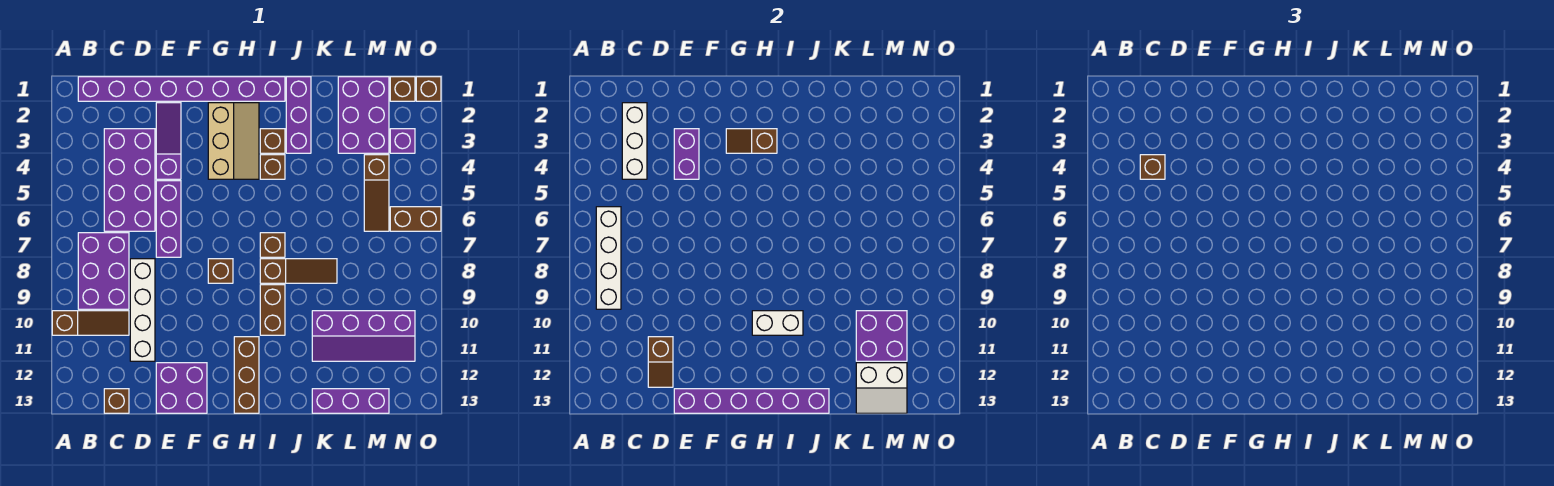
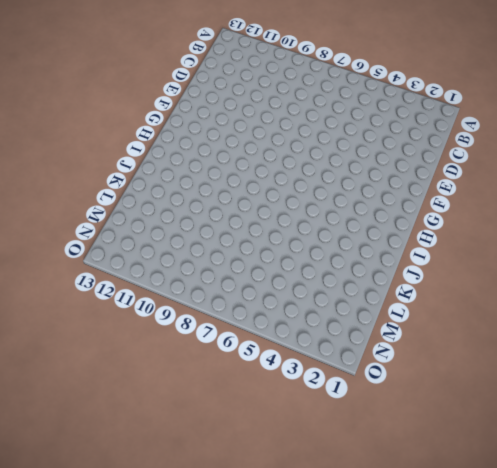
none -> brown 1x3 slope [52,311,129,335]
none -> purple 1x8 brick [78,77,285,101]
none -> purple 2x3 brick [78,233,129,309]
none -> purple 2x4 brick [104,129,155,231]

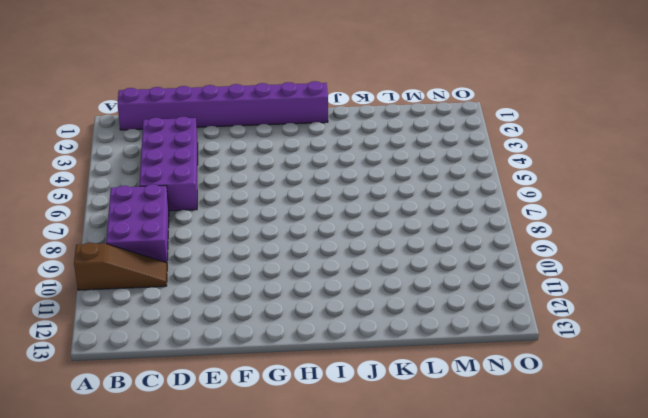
none -> brown 1x1 brick [104,389,129,413]
none -> white 1x4 brick [130,259,155,361]
none -> purple 1x3 slope [156,103,181,179]
none -> purple 1x3 brick [156,181,181,257]

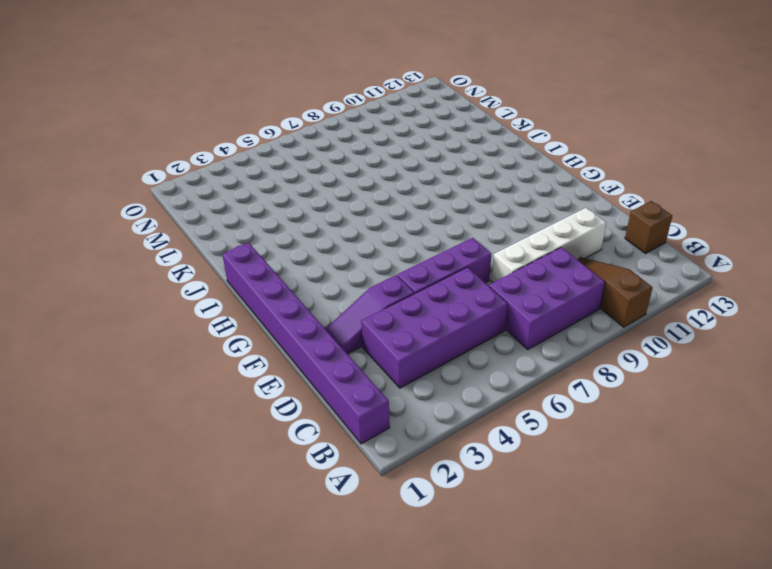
none -> purple 2x2 brick [156,363,207,413]
none -> tan 2x3 slope [208,103,259,179]
none -> brown 1x1 brick [208,259,233,283]
none -> brown 1x3 brick [234,337,259,413]

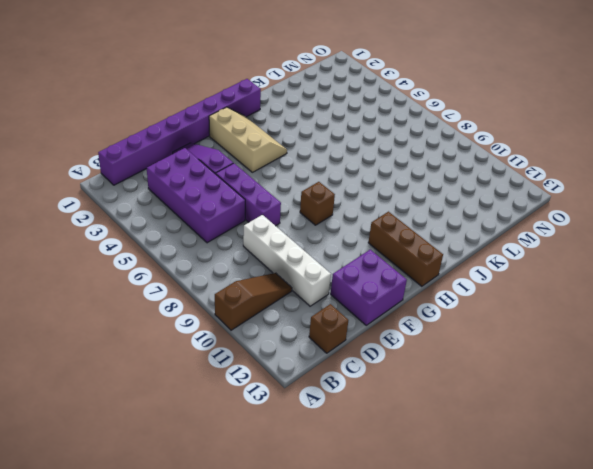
none -> purple 2x3 brick [78,233,129,309]
none -> brown 1x1 brick [260,129,285,153]
none -> brown 1x1 brick [260,155,285,179]
none -> brown 1x1 brick [260,233,285,257]

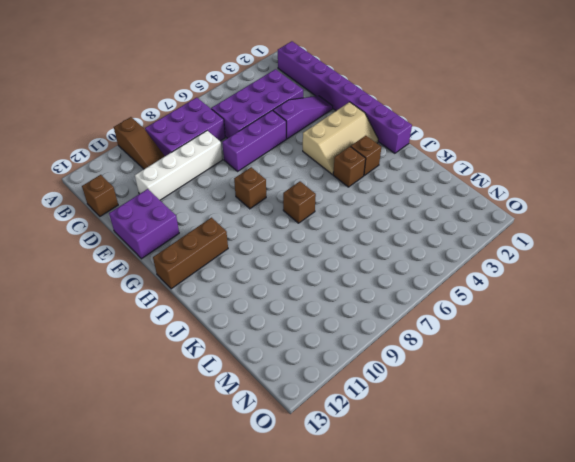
none -> brown 1x3 slope [260,259,337,283]
none -> brown 1x2 brick [260,285,285,335]
none -> purple 1x3 brick [286,77,311,153]
none -> purple 2x4 slope [312,311,415,361]

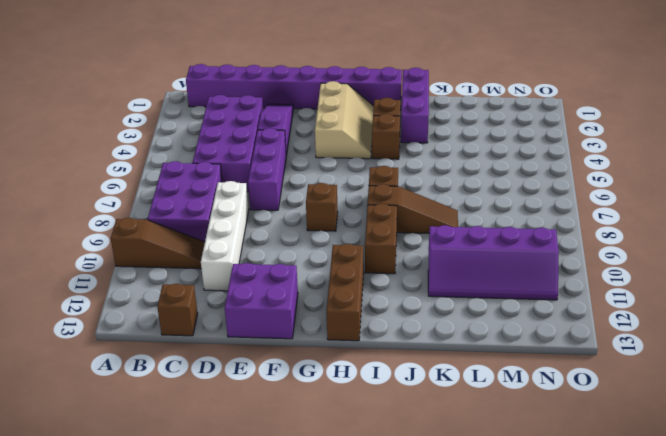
none -> purple 1x3 brick [312,389,389,413]
none -> purple 2x3 brick [338,77,389,153]
none -> brown 1x3 slope [364,155,389,231]
none -> brown 1x1 brick [390,77,415,101]

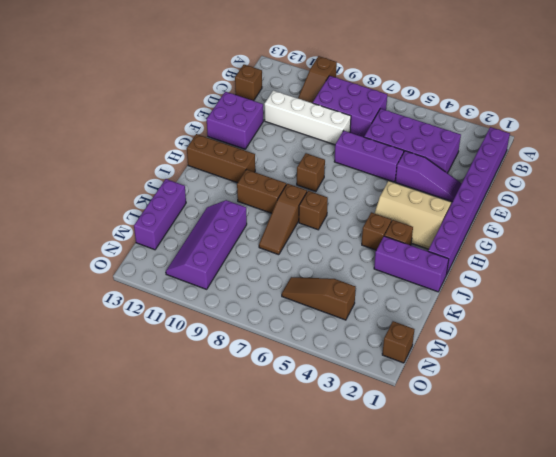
none -> purple 2x3 brick [338,77,389,153]
none -> purple 1x1 brick [390,129,415,153]
none -> brown 1x2 brick [390,207,441,231]
none -> brown 1x1 brick [416,77,441,101]

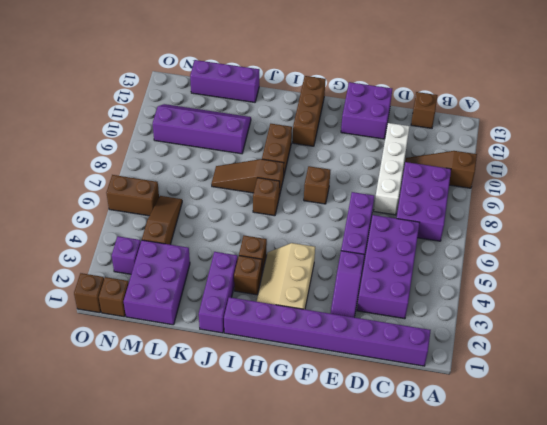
none -> white 1x4 brick [596,207,621,309]
none -> white 1x3 brick [622,103,647,179]
none -> brown 1x2 slope [648,337,673,387]
none -> purple 1x2 brick [674,129,699,179]

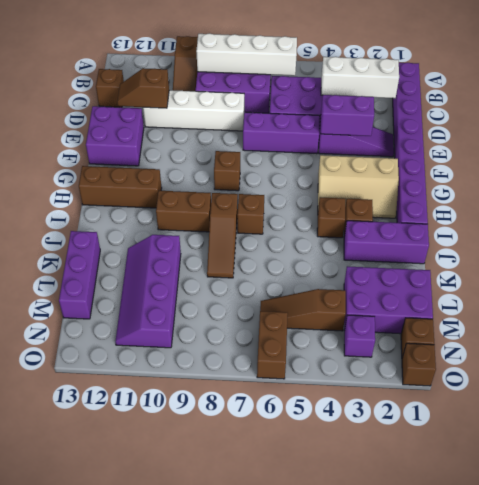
none -> purple 1x6 brick [674,389,829,413]
none -> brown 1x2 slope [726,129,777,153]
none -> white 1x2 brick [752,311,803,335]
none -> purple 2x2 brick [856,311,907,361]

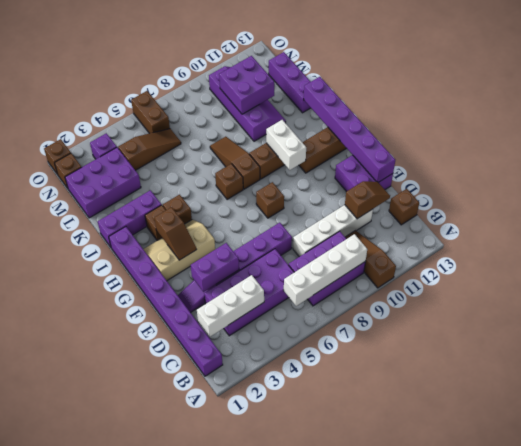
none -> white 2x2 slope [856,363,907,413]
none -> brown 1x1 brick [1140,155,1165,179]

